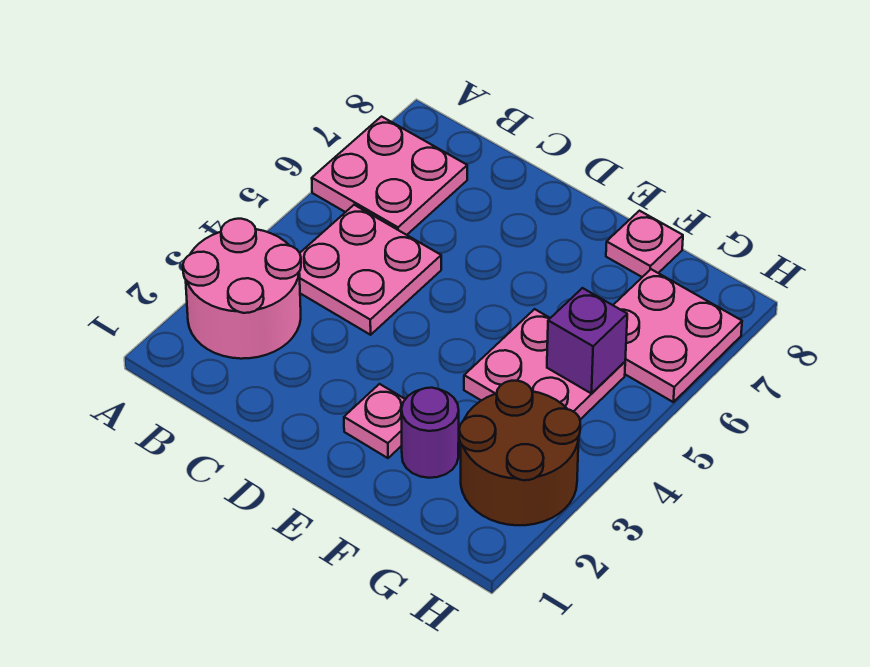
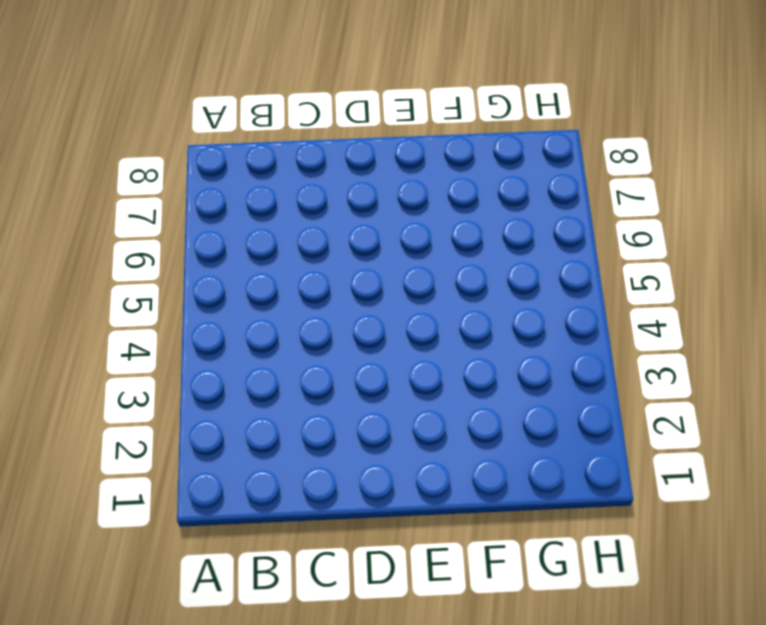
none -> pink 2x2 round brick [183,219,301,359]
none -> pink 2x2 plate [312,117,467,235]

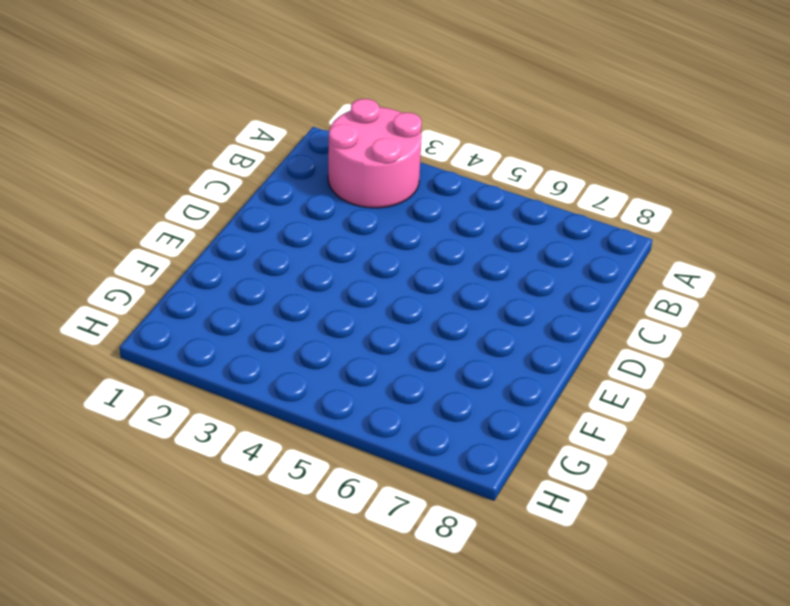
none -> pink 2x2 plate [312,117,467,235]
none -> pink 2x2 plate [299,205,441,335]

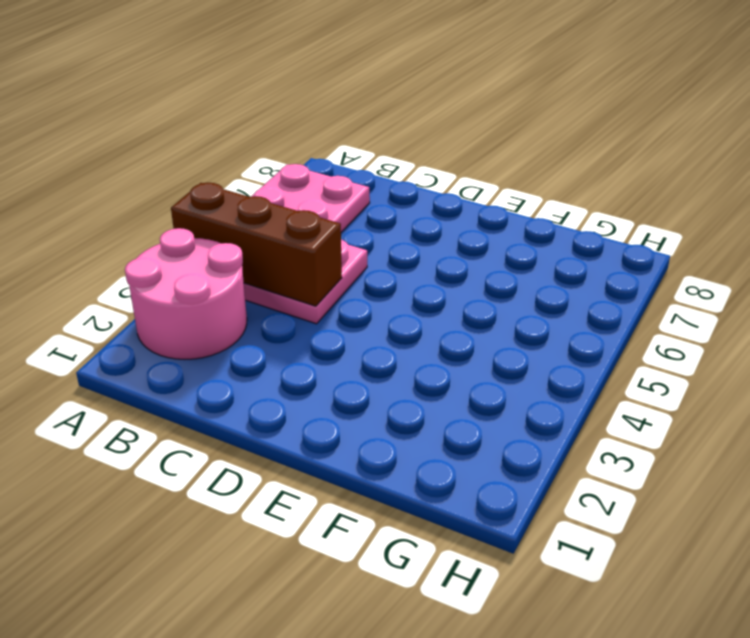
brown 1x3 brick [171,183,342,306] -> none
none -> pink 1x1 plate [344,384,405,458]
none -> purple 1x1 round brick [401,388,459,478]

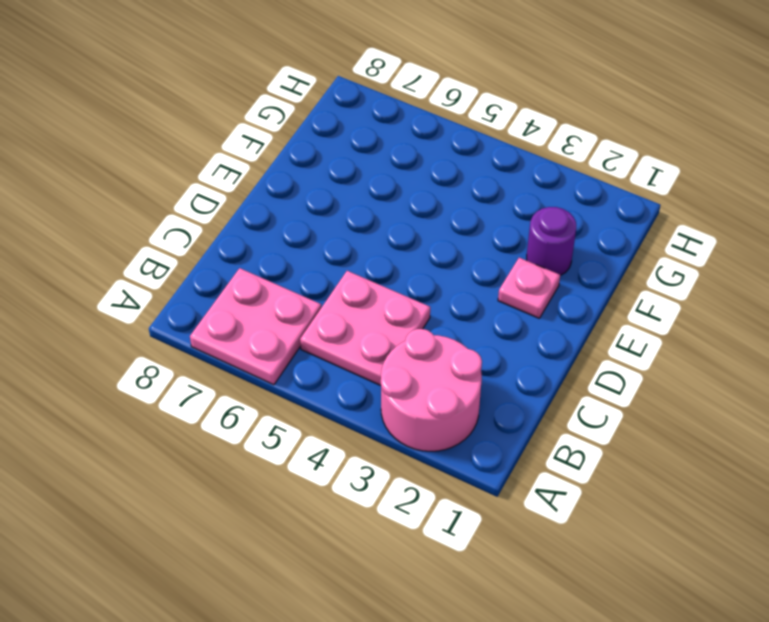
none -> pink 2x2 plate [464,309,625,419]
none -> pink 1x1 plate [606,211,683,277]

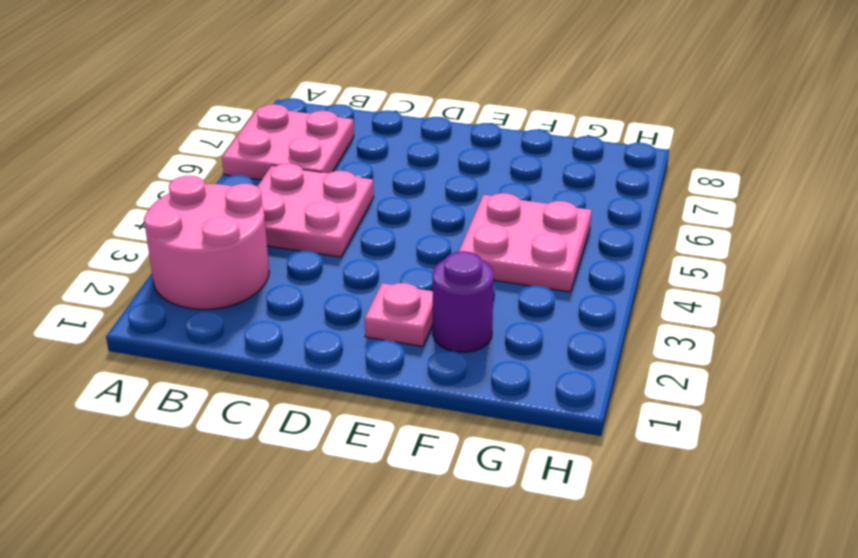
none -> pink 1x1 plate [606,211,683,277]
none -> brown 2x2 round brick [459,381,580,525]

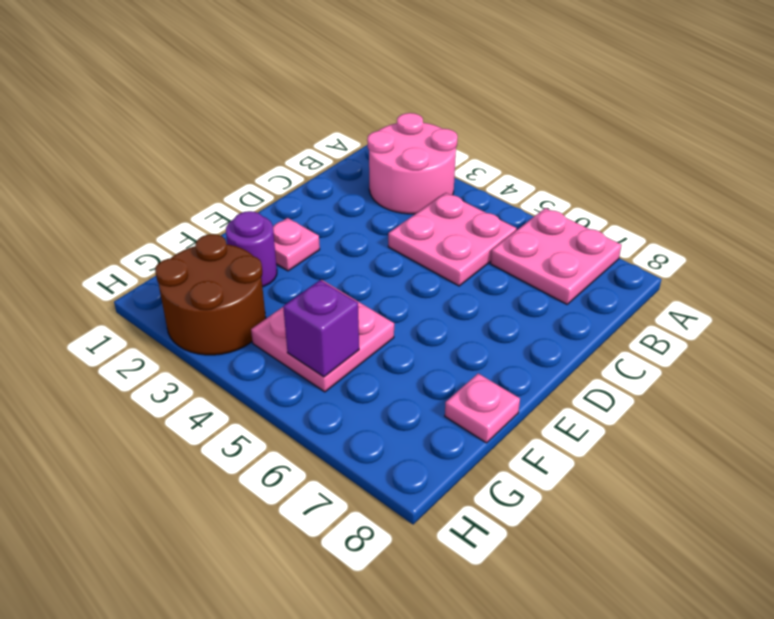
none -> pink 2x2 plate [613,269,742,402]

